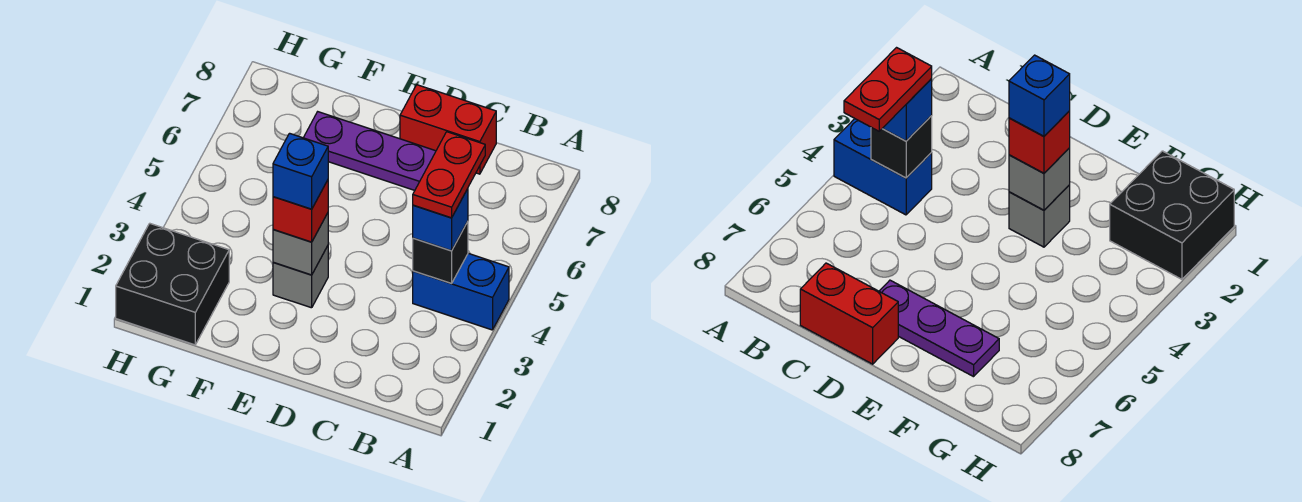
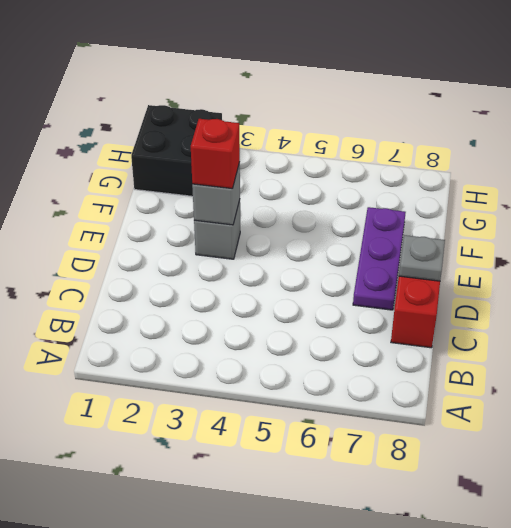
grey 1x1 plate [399,235,445,281] -> none
none -> blue 1x2 brick [413,253,509,330]
none -> black 1x1 brick [413,221,468,283]

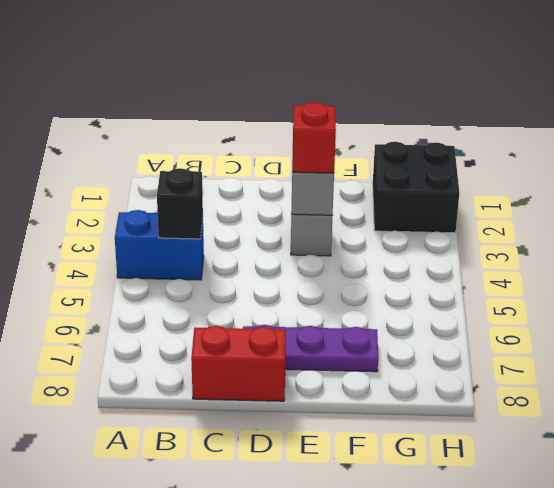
none -> blue 1x1 brick [413,189,468,251]
none -> red 1x2 plate [413,132,485,218]

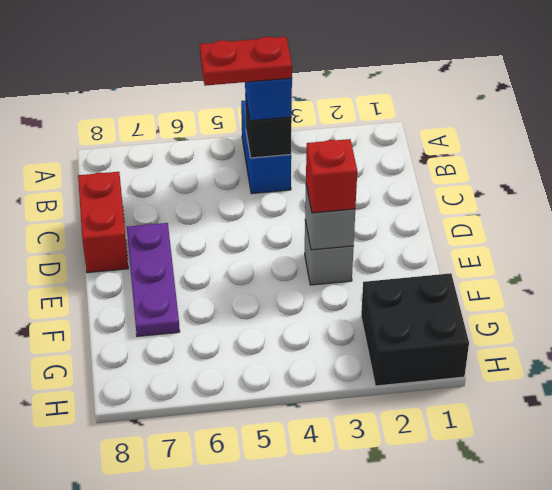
none -> blue 1x1 brick [273,133,328,209]

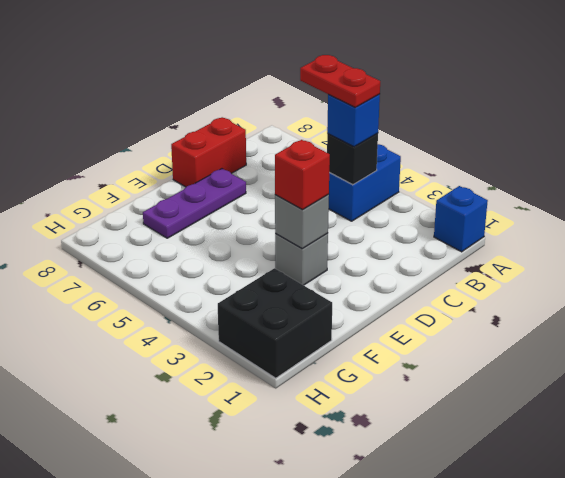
blue 1x1 brick [434,186,488,252] -> blue 1x1 brick moved to [273,133,328,209]

